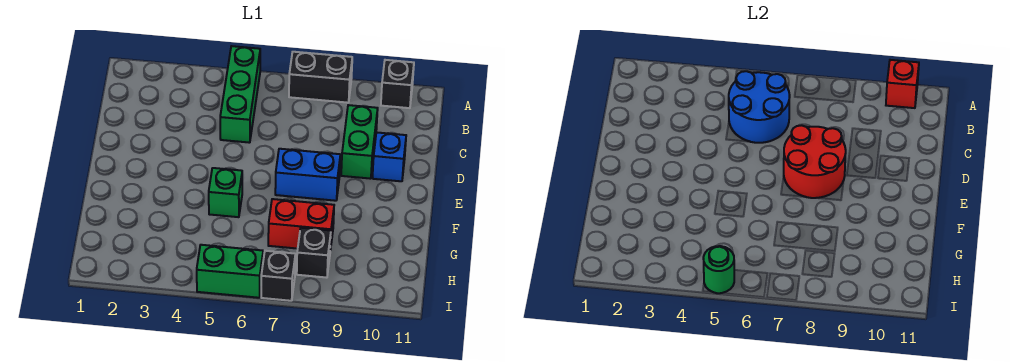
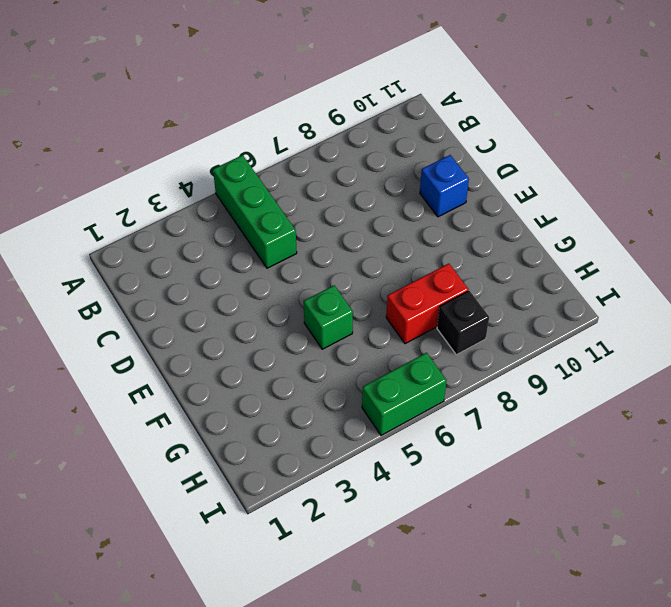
none -> black 1x2 brick [289,52,352,103]
none -> black 1x1 brick [381,60,414,108]
none -> green 1x2 brick [341,105,378,179]

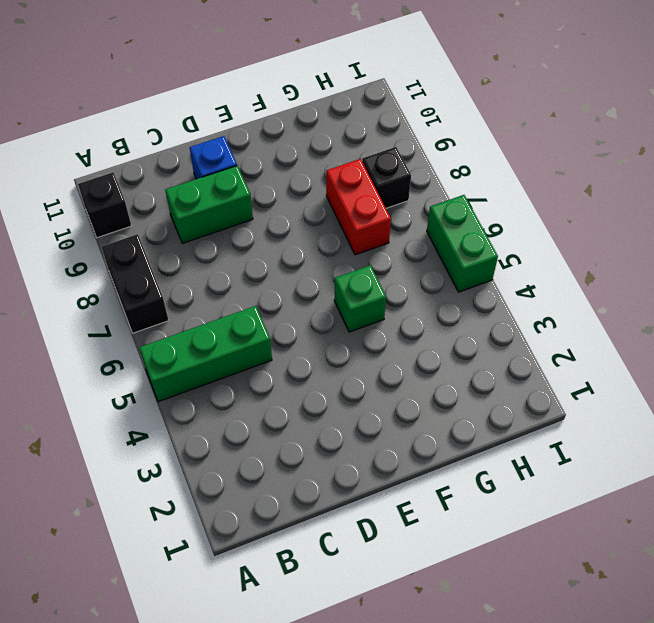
none -> blue 1x2 brick [275,149,340,201]
none -> black 1x1 brick [261,251,295,301]
none -> red 1x1 brick [886,60,919,108]

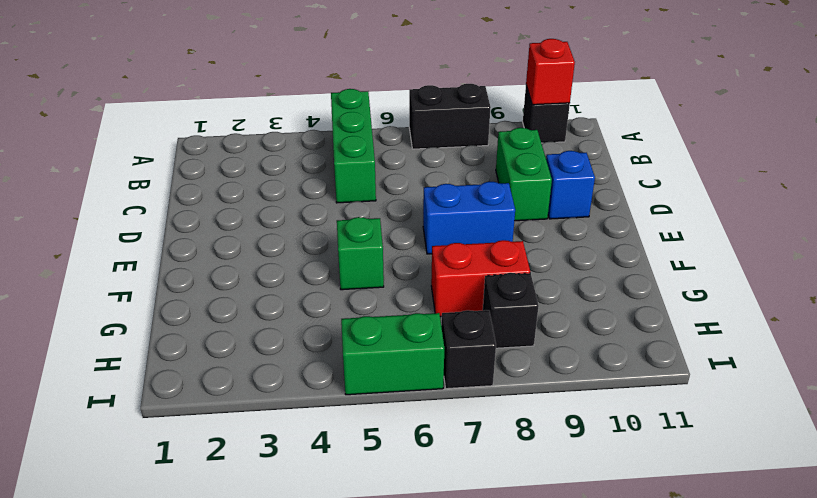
none -> blue 2x2 round brick [729,71,790,143]
none -> red 2x2 round brick [784,125,846,198]
none -> green 1x1 round brick [703,246,734,293]

